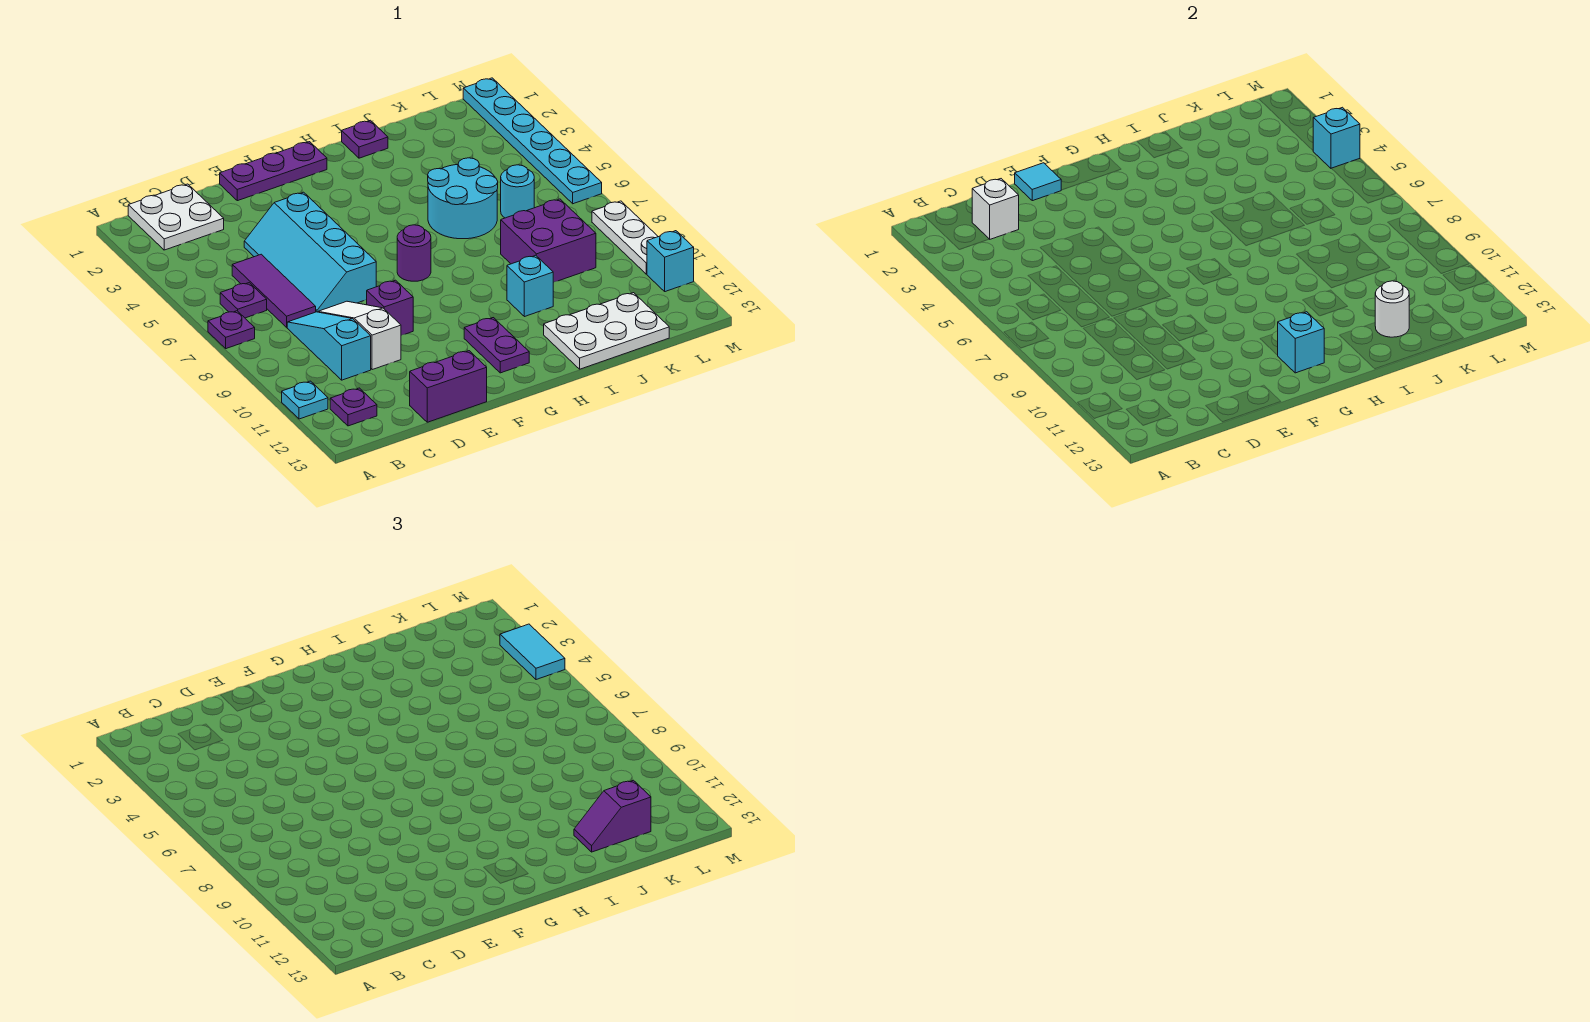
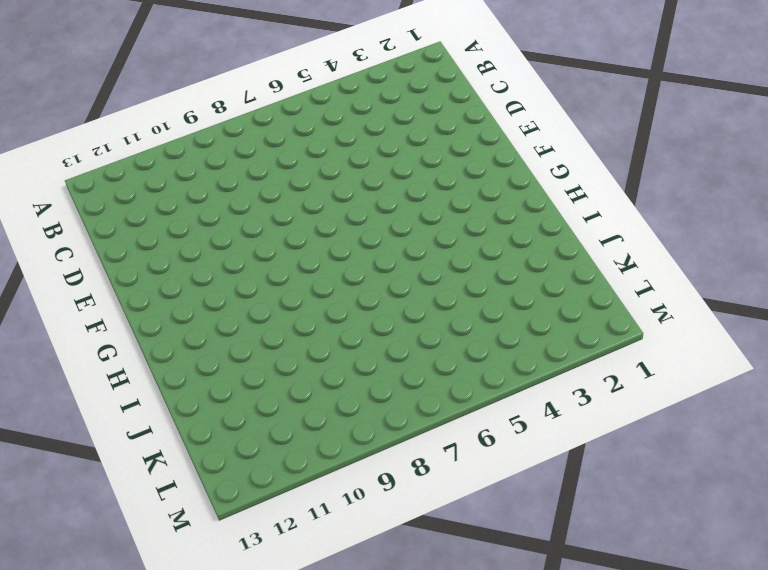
none -> purple 1x1 plate [208,311,255,349]
none -> cyan 1x1 plate [282,381,328,419]
none -> white 2x2 plate [128,184,224,250]
none -> purple 1x1 plate [220,283,267,318]

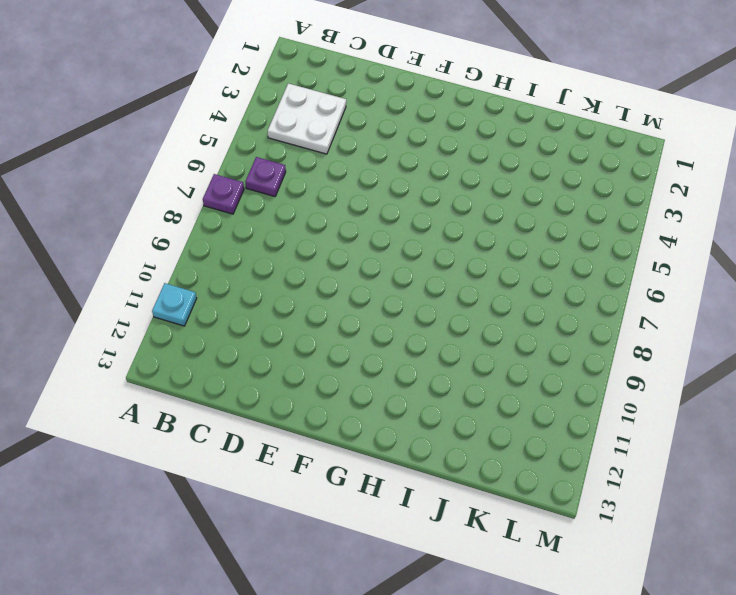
white 2x2 plate [268,83,346,154] -> white 2x2 plate moved to [128,184,224,250]
none -> purple 1x1 plate [330,388,377,426]
none -> purple 1x3 tile [232,254,316,327]
none -> cyan 1x3 slope [287,312,371,380]
none -> cyan 2x4 slope [244,192,376,312]

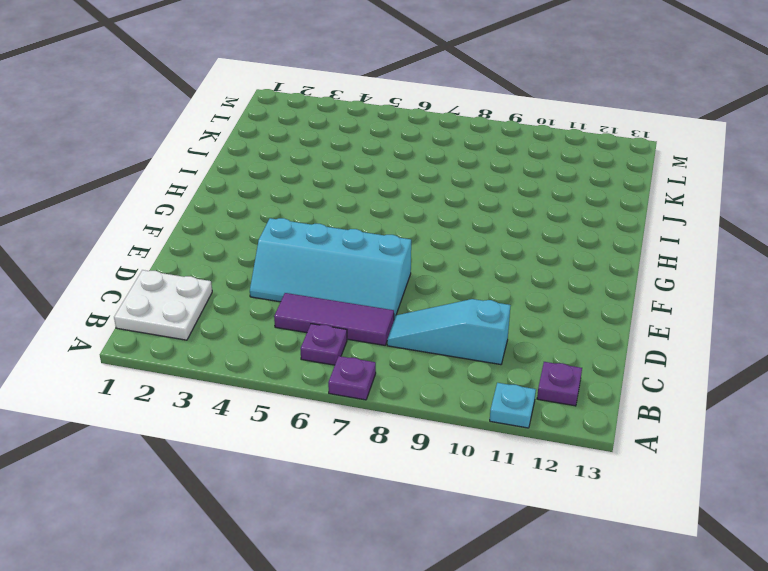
none -> white 1x3 slope [318,301,401,370]
none -> purple 1x2 brick [410,351,487,422]
none -> purple 1x3 plate [220,142,327,201]
none -> purple 1x1 brick [367,280,413,335]

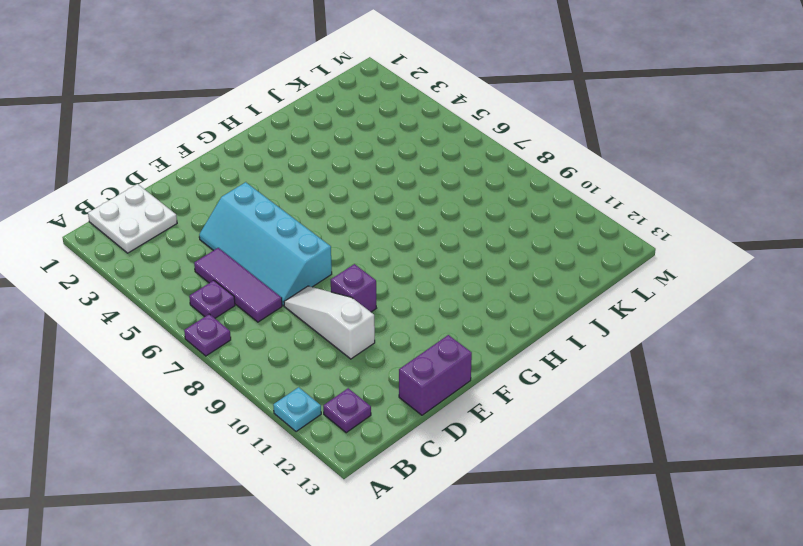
none -> cyan 1x3 slope [287,312,371,380]
none -> purple 1x3 plate [220,142,327,201]
none -> purple 1x1 round brick [397,225,431,281]
none -> purple 1x2 plate [464,318,529,373]

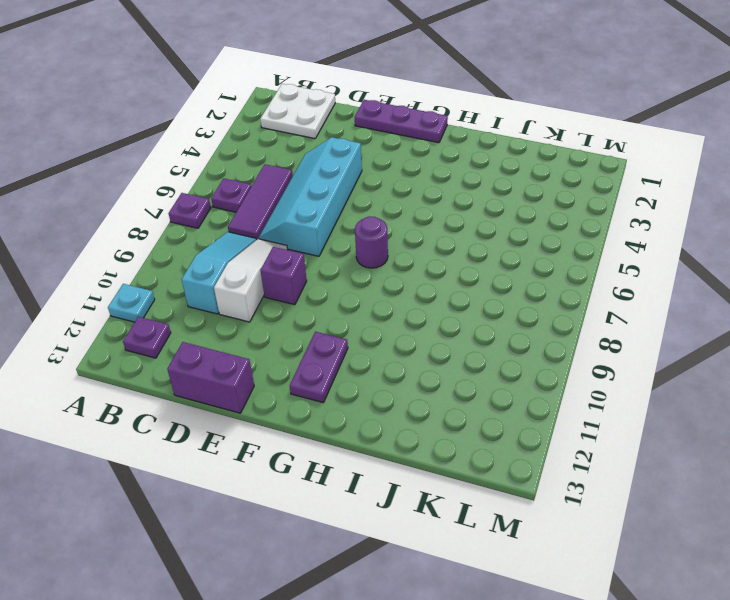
none -> purple 1x1 plate [342,120,388,158]
none -> cyan 2x2 round brick [428,158,498,239]
none -> cyan 1x1 brick [507,255,553,317]
none -> white 2x3 plate [544,293,669,369]

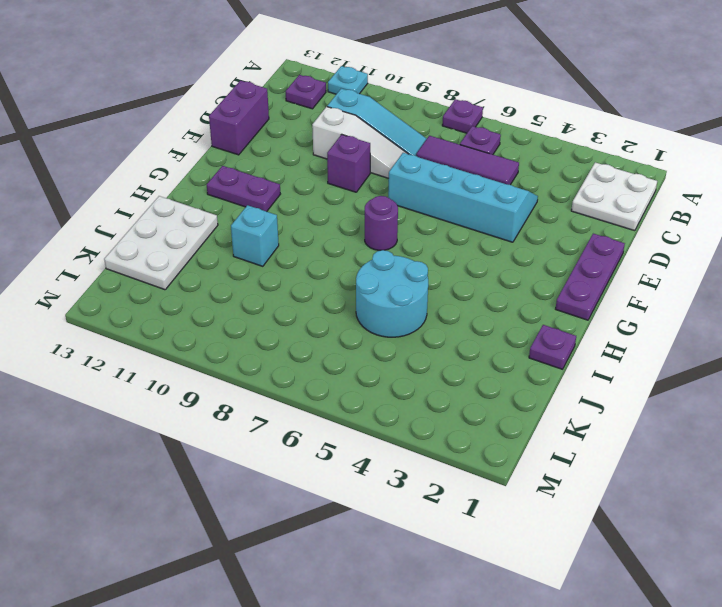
none -> purple 2x2 brick [501,199,596,283]
none -> cyan 1x1 round brick [501,165,534,218]
none -> cyan 1x6 plate [463,78,602,204]
none -> white 1x3 plate [592,201,658,274]

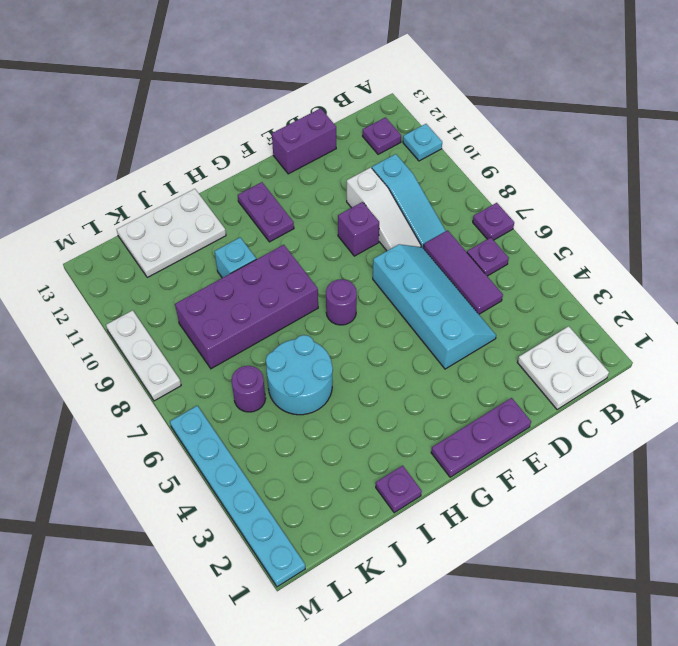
purple 2x4 brick [175,245,318,369] -> purple 2x2 brick [501,199,596,283]
purple 1x1 round brick [231,366,266,412] -> cyan 1x1 round brick [501,165,534,218]
none -> cyan 1x1 brick [647,231,694,292]
none -> white 1x1 brick [972,179,1019,239]
none -> cyan 1x1 tile [1015,163,1061,201]
none -> cyan 1x1 brick [1278,312,1324,373]

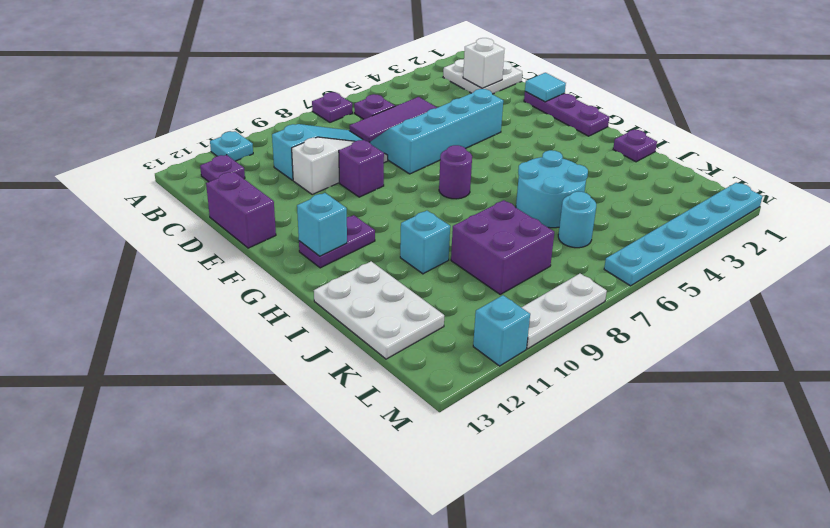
none -> white 1x1 round brick [1375,281,1409,337]
none -> cyan 1x1 brick [1313,107,1360,169]
none -> purple 1x2 slope [574,780,651,852]
none -> cyan 1x2 tile [500,624,565,680]

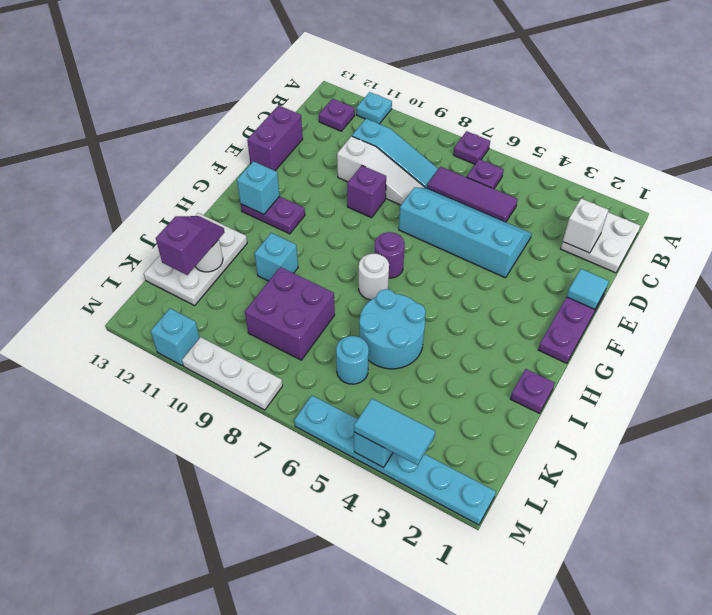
white 1x1 round brick [359,254,389,300] -> none

